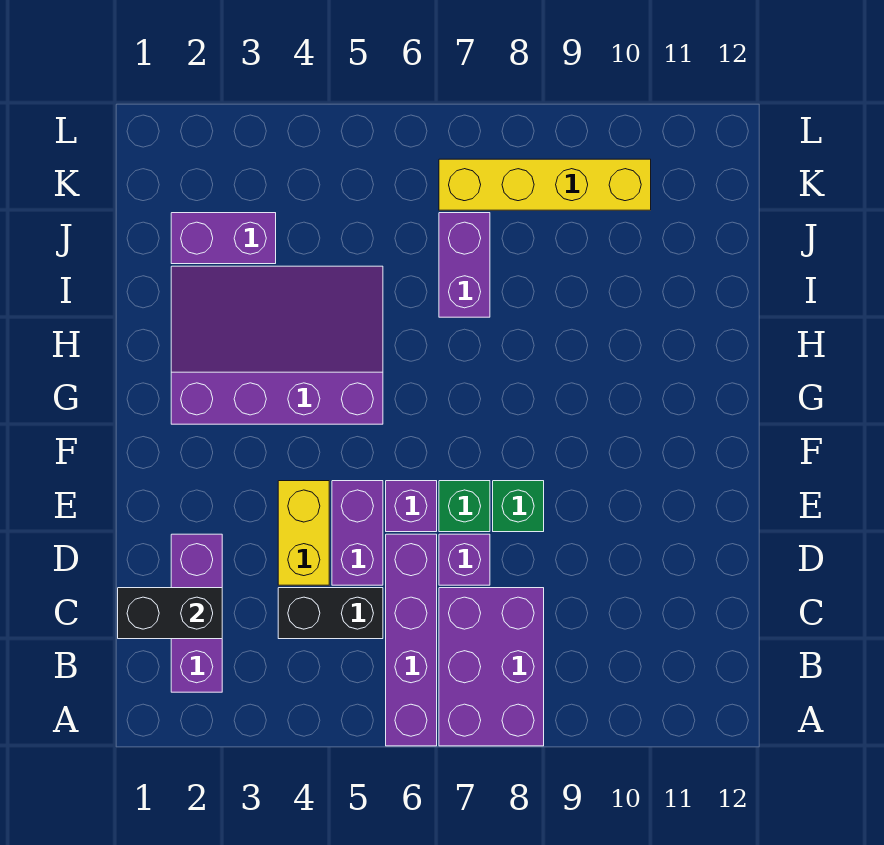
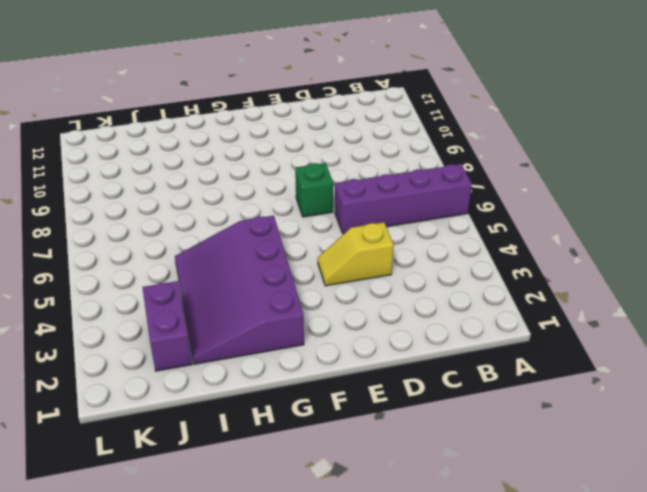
yellow 1x2 slope [318,222,394,286] -> yellow 1x2 brick [278,481,329,585]
none -> purple 2x3 brick [439,588,544,746]
none -> purple 1x3 brick [171,534,222,692]
none -> black 1x2 brick [278,588,383,639]

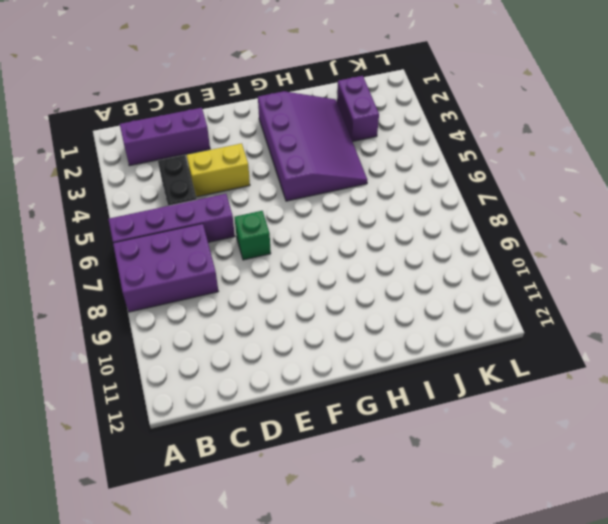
none -> purple 1x2 brick [332,481,383,585]
none -> purple 1x1 brick [439,534,490,585]
none -> purple 1x1 brick [386,481,437,532]

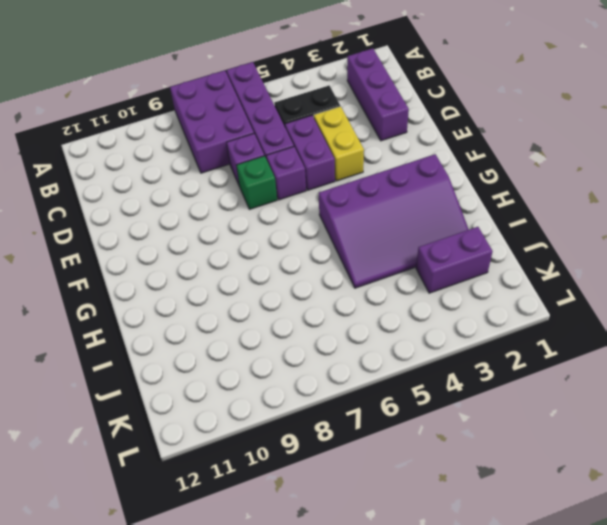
none -> green 1x1 brick [493,481,544,532]
none -> purple 1x2 brick [439,213,490,317]
none -> yellow 1x4 brick [439,159,651,210]

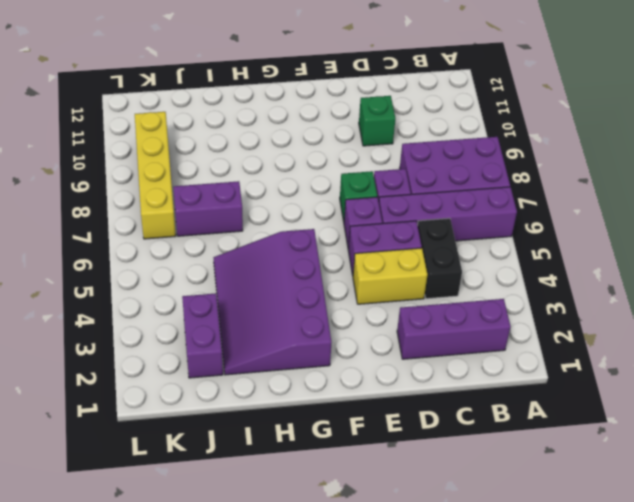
green 1x1 brick [359,96,395,146] -> green 1x1 brick moved to [493,481,544,532]
none -> black 1x2 brick [118,588,222,639]

